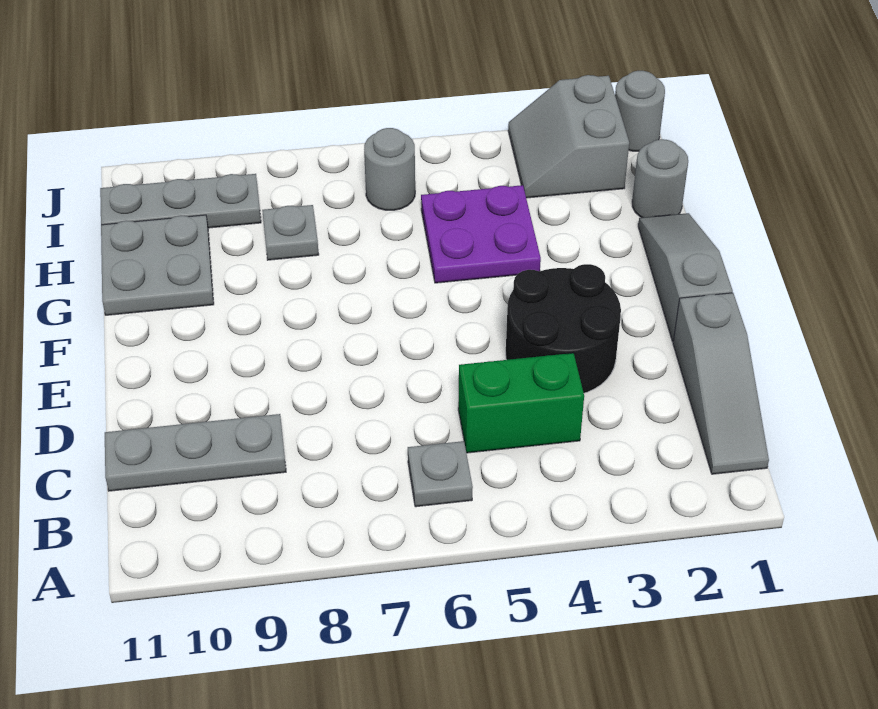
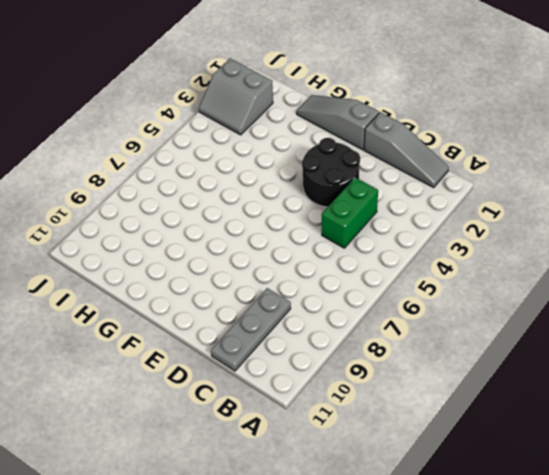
none -> grey 1x1 plate [408,441,473,507]
none -> purple 2x2 plate [421,185,541,283]
none -> grey 2x2 plate [101,215,214,315]

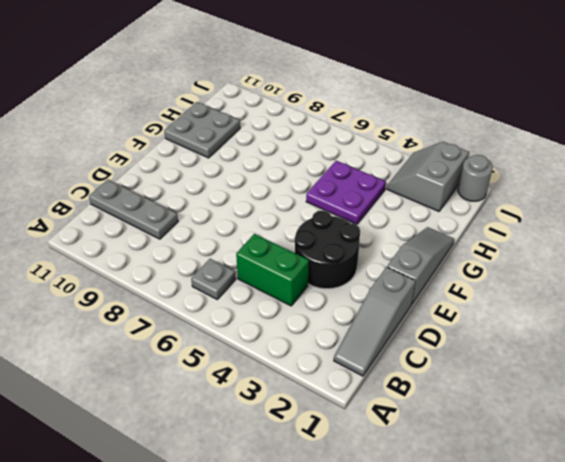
none -> grey 1x1 round brick [632,139,688,218]
none -> grey 1x1 plate [262,205,319,260]
none -> grey 1x1 round brick [364,128,415,210]

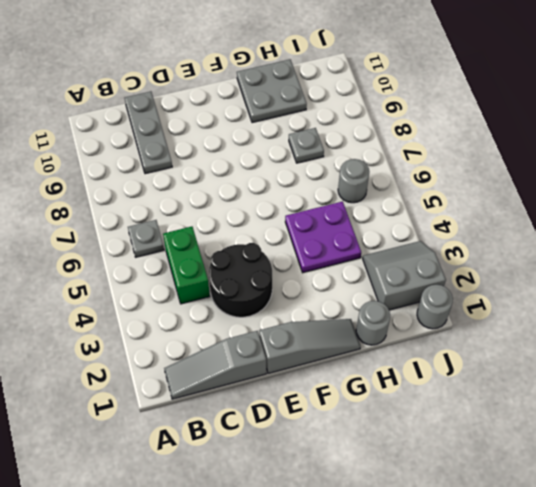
none -> grey 1x3 plate [100,174,261,228]

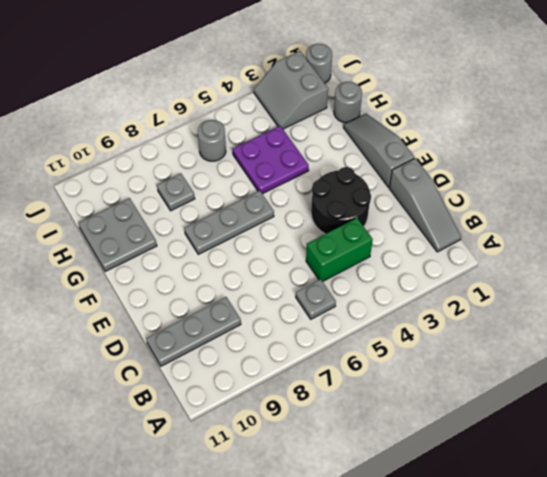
grey 1x3 plate [184,191,274,254] -> grey 1x3 plate moved to [100,174,261,228]

